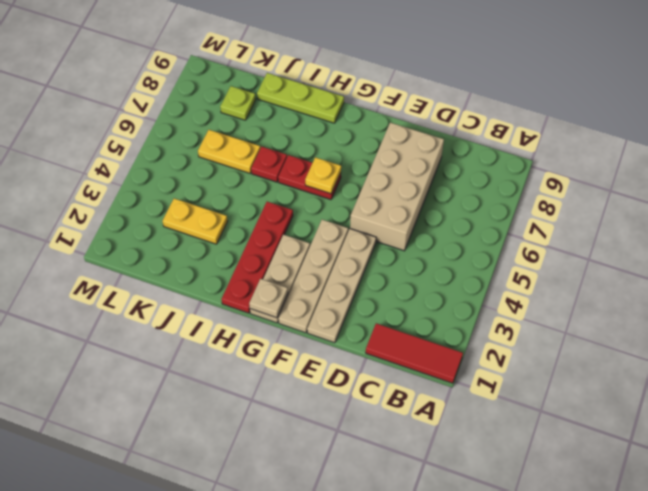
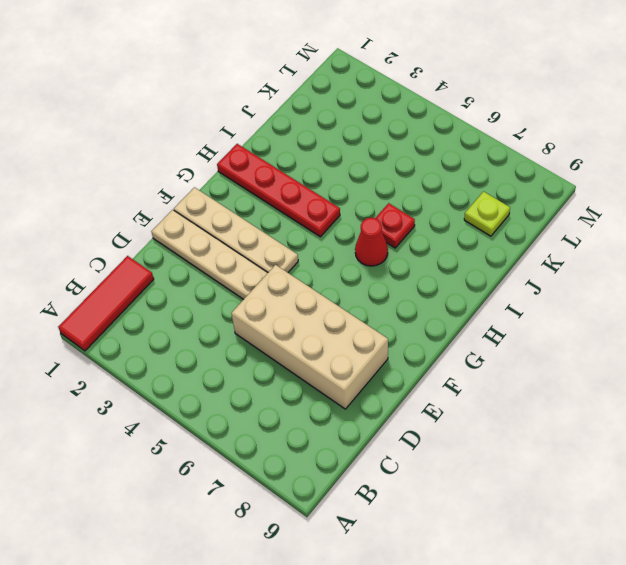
red 1x1 cone [355,218,388,266] -> red 1x2 plate [278,155,341,200]
none -> tan 1x3 plate [250,235,310,323]
none -> lime 1x3 plate [257,73,344,123]
none -> yellow 1x2 plate [163,198,228,244]

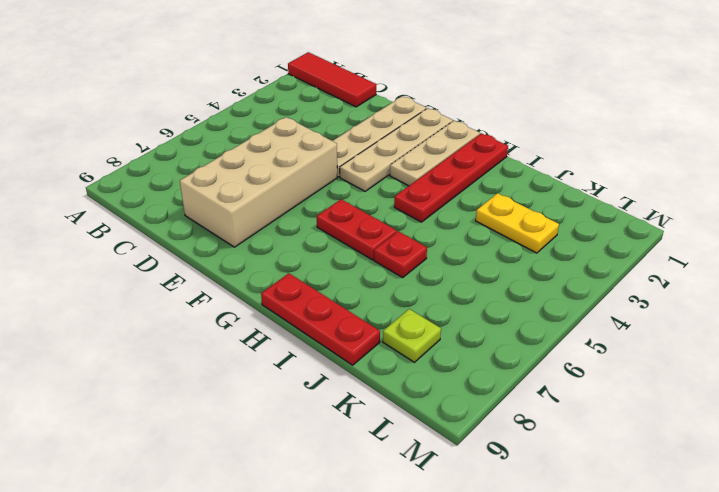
red 1x3 plate [261,273,380,365] -> lime 1x3 plate [257,73,344,123]
none -> yellow 1x2 plate [198,130,260,173]
none -> tan 1x1 plate [249,279,288,318]
none -> yellow 1x1 plate [305,157,341,194]

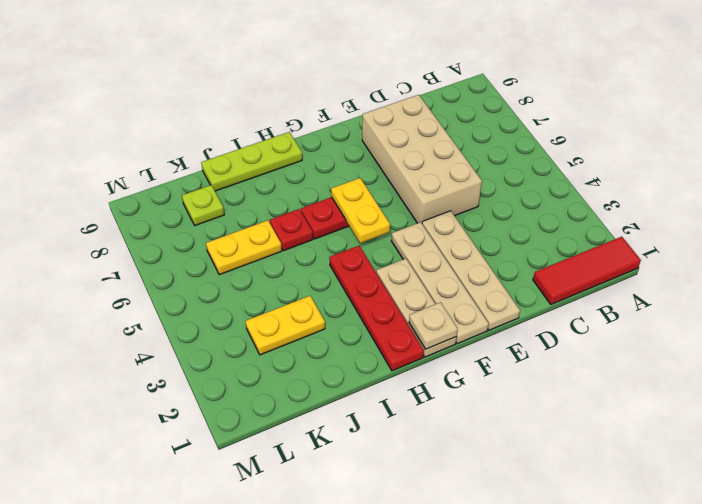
yellow 1x2 plate [331,178,390,243] -> yellow 1x1 plate [305,157,341,194]

